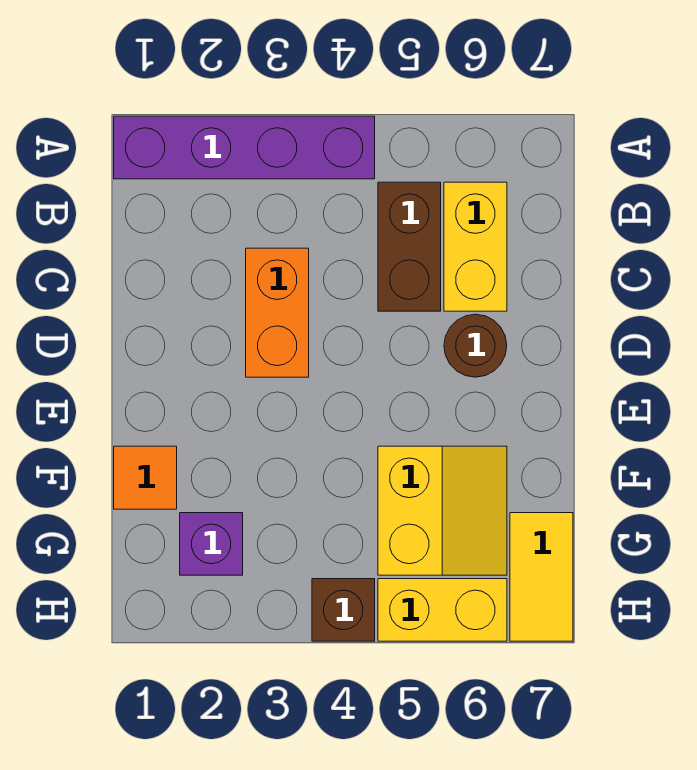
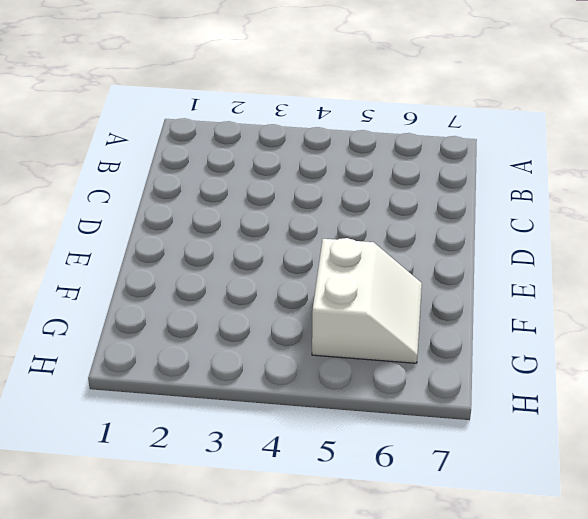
white 2x2 slope [312,238,422,363] -> yellow 2x2 slope [378,446,507,575]
none -> purple 1x4 brick [114,116,375,179]
none -> brown 1x2 brick [378,182,441,311]

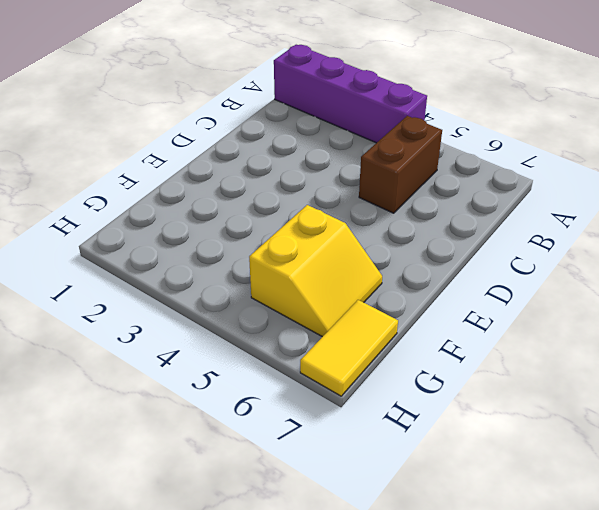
none -> yellow 1x2 brick [444,182,507,311]
none -> orange 1x2 brick [246,248,309,377]

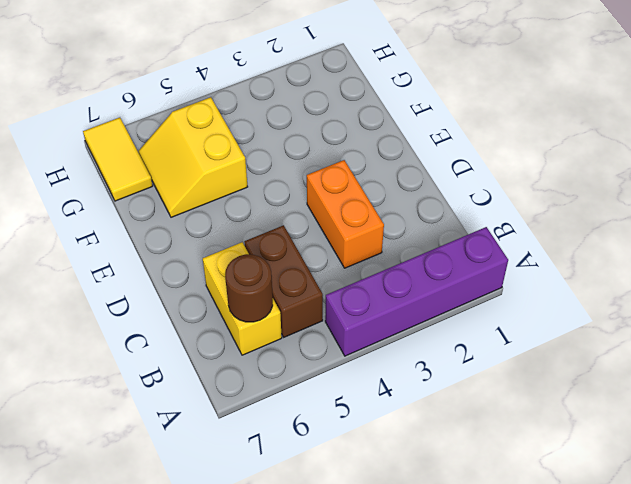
brown 1x1 round brick [225,254,273,322] -> brown 1x1 round brick moved to [444,314,507,377]
none -> orange 1x1 tile [114,446,177,509]
none -> purple 1x1 brick [180,513,243,575]

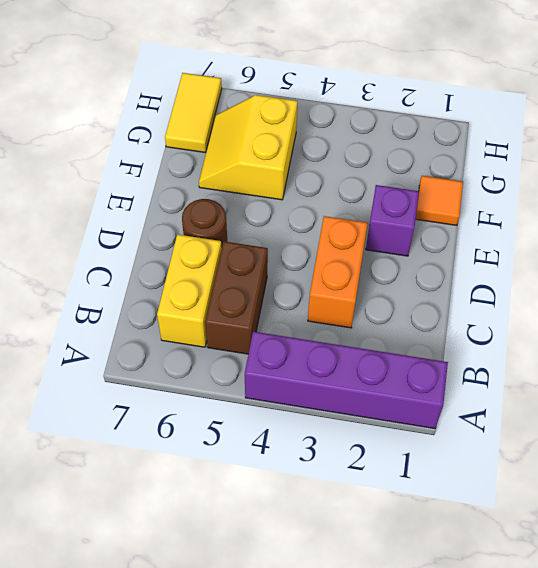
purple 1x1 brick [366,185,419,256] -> purple 1x1 brick moved to [180,513,243,575]
none -> brown 1x1 brick [312,579,375,641]
none -> yellow 1x2 brick [378,579,507,641]

